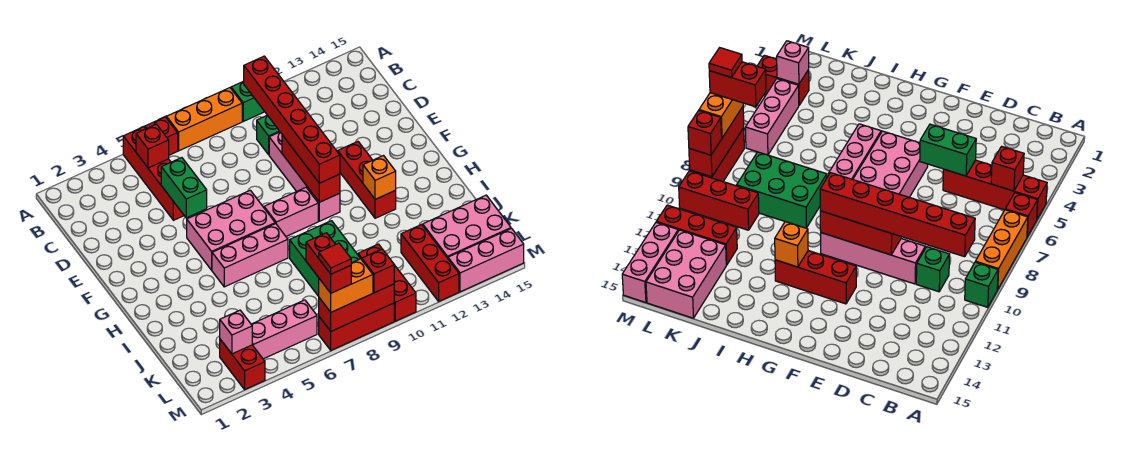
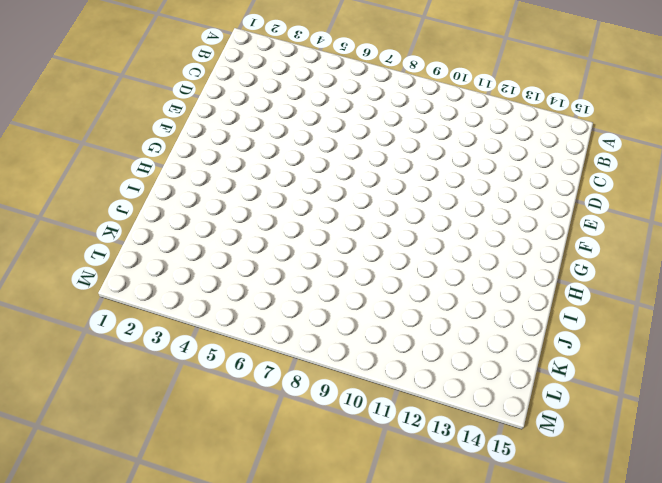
none -> red 1x4 brick [123,127,184,220]
none -> red 1x1 brick [145,117,178,155]
none -> orange 1x3 brick [166,88,242,151]

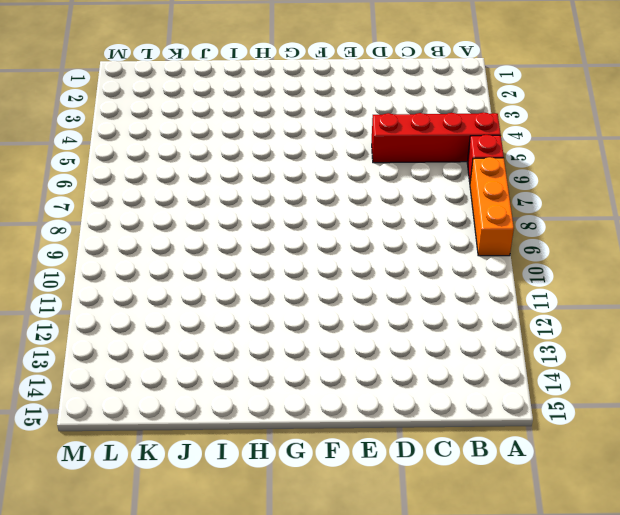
none -> green 1x1 brick [231,81,264,121]
none -> green 1x1 brick [257,115,280,155]
none -> pink 1x4 brick [269,132,340,221]

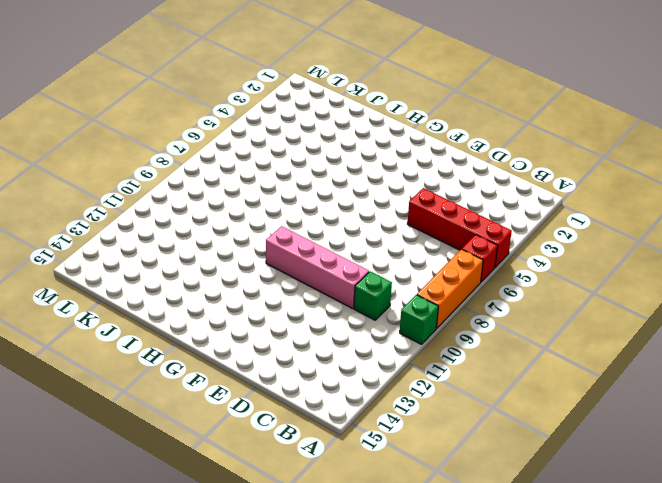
none -> pink 2x3 brick [187,190,275,270]
none -> red 1x3 brick [338,142,396,218]
none -> pink 1x2 brick [264,188,318,236]

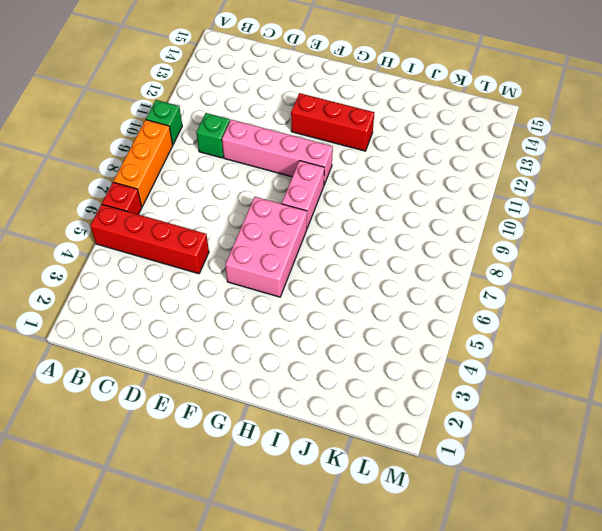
none -> pink 1x3 brick [212,223,288,287]
none -> green 2x3 brick [290,221,361,296]
none -> red 1x3 brick [358,244,416,321]

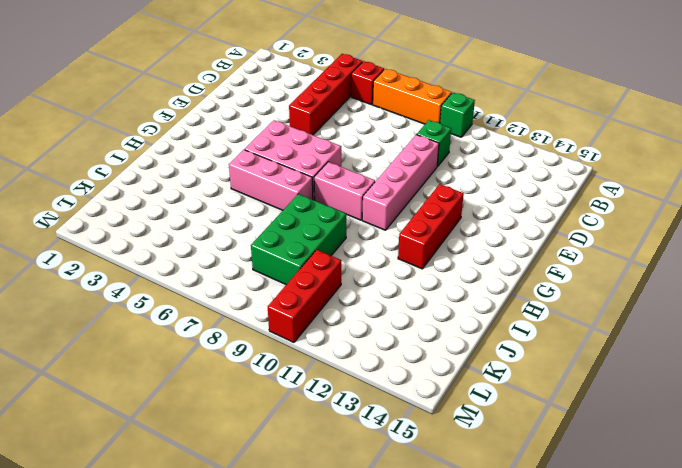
none -> red 1x3 brick [401,225,459,301]
none -> pink 2x3 brick [423,195,511,258]
none -> red 1x2 brick [220,339,265,389]

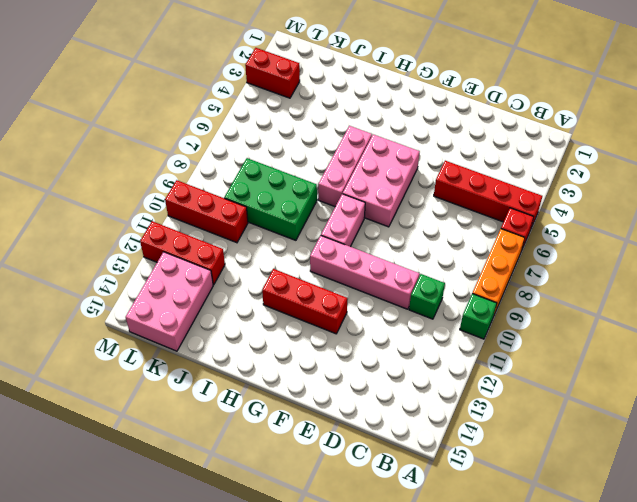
none -> pink 1x3 brick [251,300,317,359]
none -> red 1x3 brick [319,303,394,350]
none -> pink 1x3 brick [448,228,524,292]

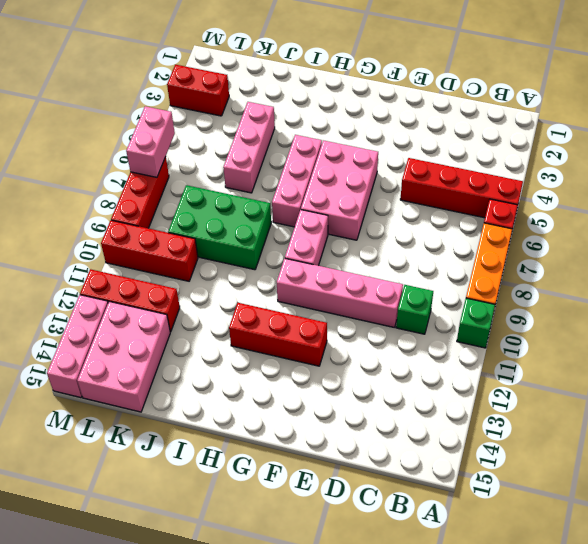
pink 1x3 brick [223,102,275,193] -> pink 1x3 brick moved to [251,300,317,359]
pink 1x2 brick [126,106,175,177] -> red 1x3 brick [319,284,394,331]
none -> red 1x1 brick [136,124,169,168]
none -> green 1x2 brick [161,158,207,218]
none -> red 1x3 brick [282,135,340,202]

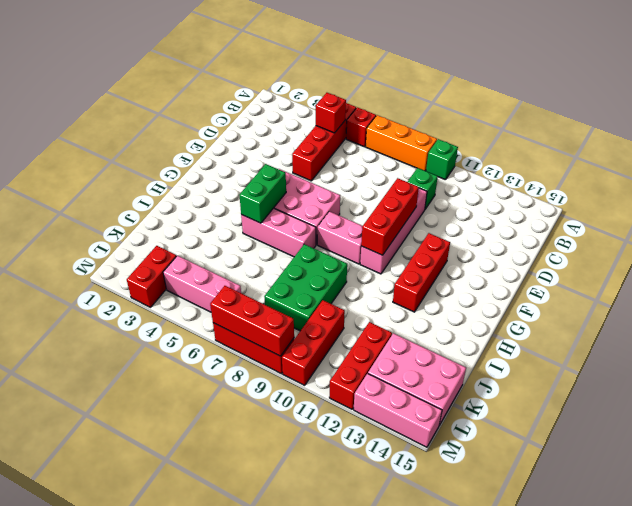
green 1x2 brick [239,164,286,223] -> green 1x2 brick moved to [161,158,207,218]
none -> orange 1x1 brick [363,156,396,199]
none -> pink 1x1 brick [220,310,252,354]
none -> red 1x6 brick [244,56,340,183]

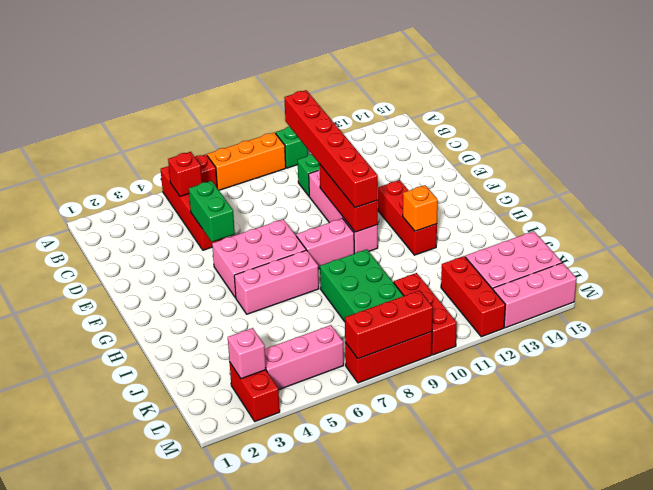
none -> orange 1x2 brick [319,259,373,312]
none -> red 1x1 brick [362,249,394,293]
none -> red 1x2 brick [306,233,351,293]

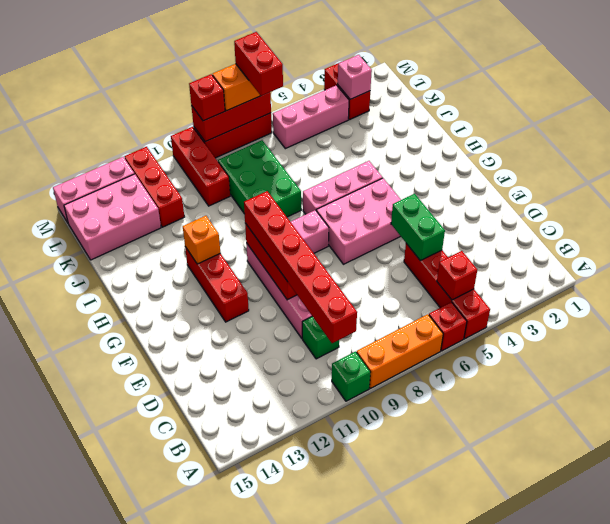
none -> red 1x1 tile [319,243,351,274]

